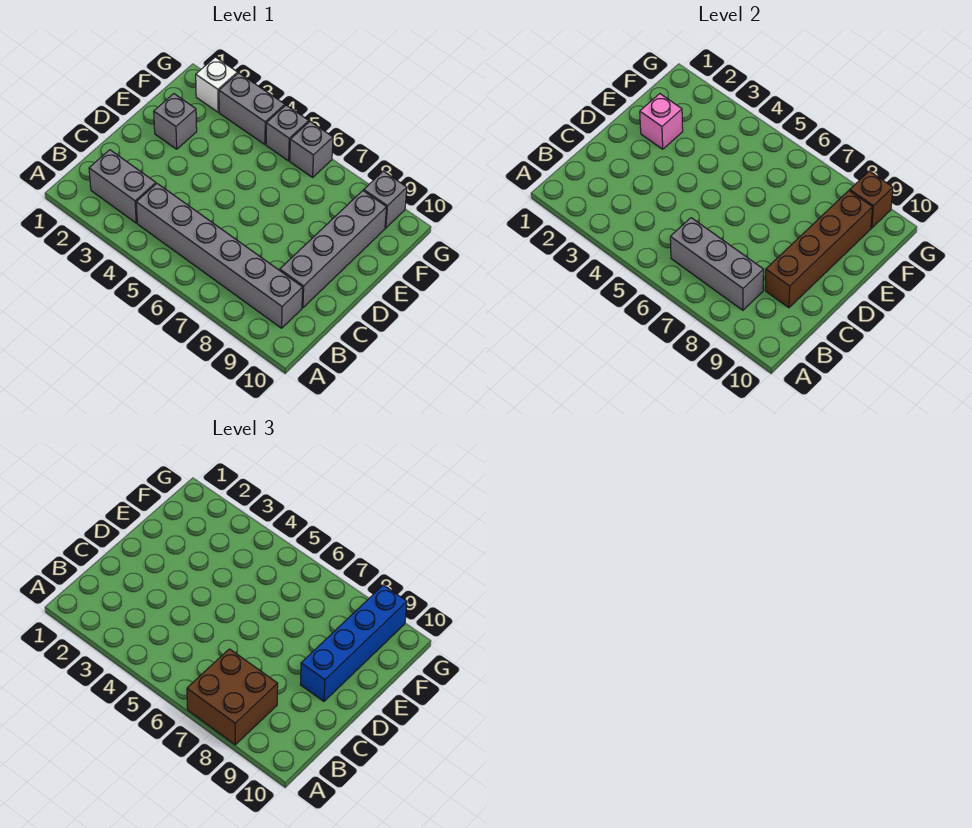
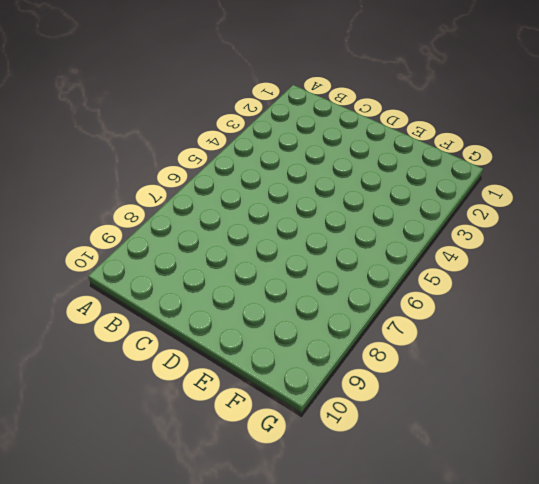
none -> grey 1x2 brick [89,150,156,223]
none -> grey 1x6 brick [136,184,303,328]
none -> grey 1x4 brick [280,191,386,308]

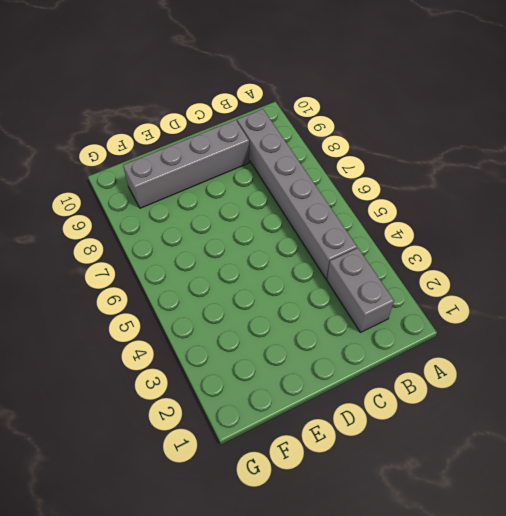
none -> grey 1x1 brick [154,94,197,149]
none -> white 1x1 brick [196,57,238,112]
none -> grey 1x2 brick [219,73,285,144]

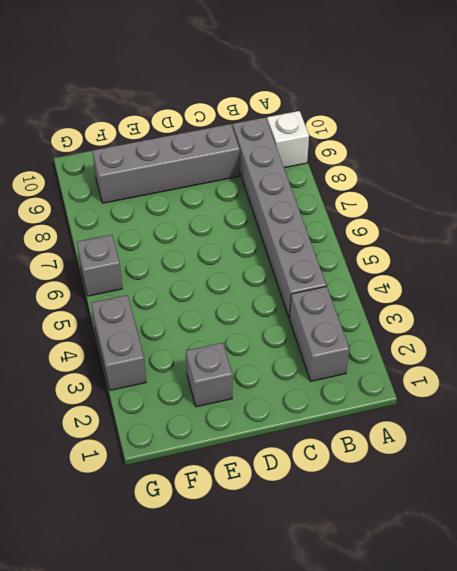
white 1x1 brick [267,111,309,168] -> white 1x1 brick moved to [196,57,238,112]
none -> grey 1x1 brick [266,105,309,161]
none -> grey 1x1 brick [364,171,407,228]
none -> grey 1x3 brick [670,218,764,310]

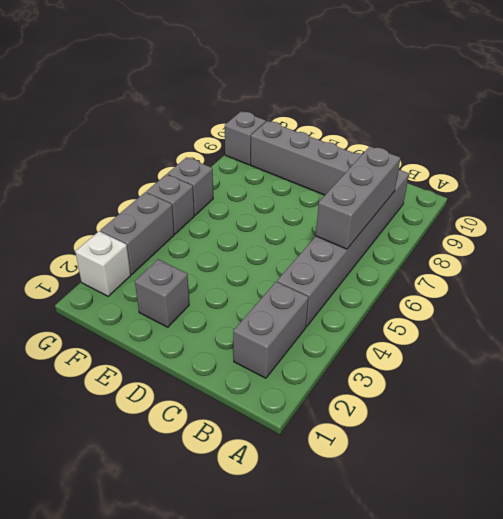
none -> brown 1x4 brick [765,191,872,308]
none -> pink 1x1 brick [640,94,683,149]
none -> brown 1x1 brick [850,171,893,228]

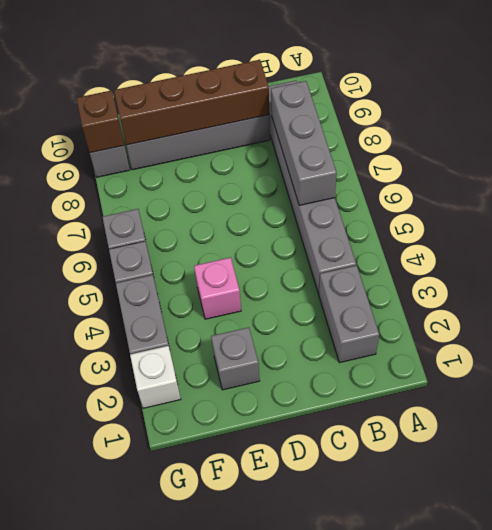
pink 1x1 brick [194,258,241,319] -> pink 1x1 brick moved to [640,94,683,149]
none -> brown 2x2 brick [187,649,278,745]
none -> blue 1x4 brick [300,585,407,701]

